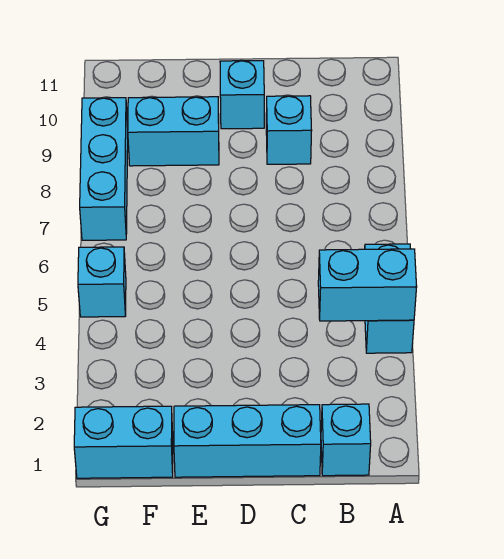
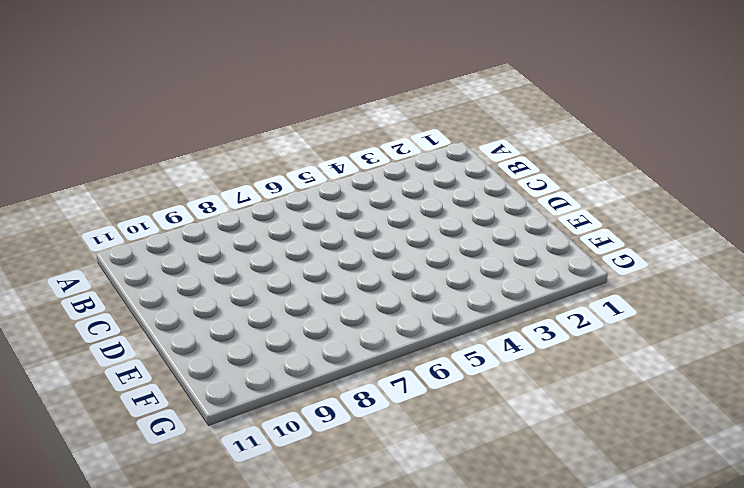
none -> cyan 1x2 brick [365,244,414,353]
none -> cyan 1x1 brick [321,404,371,476]

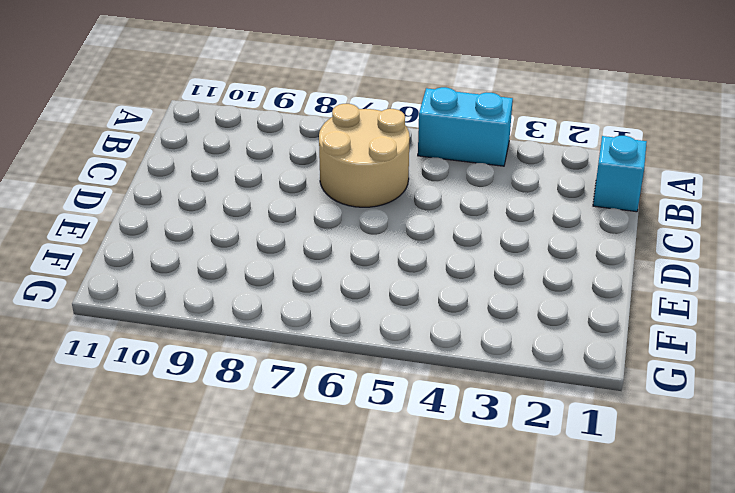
tan 2x2 round brick [319,104,410,207] -> none
none -> cyan 1x3 brick [174,405,321,477]
none -> cyan 1x1 brick [266,96,312,164]

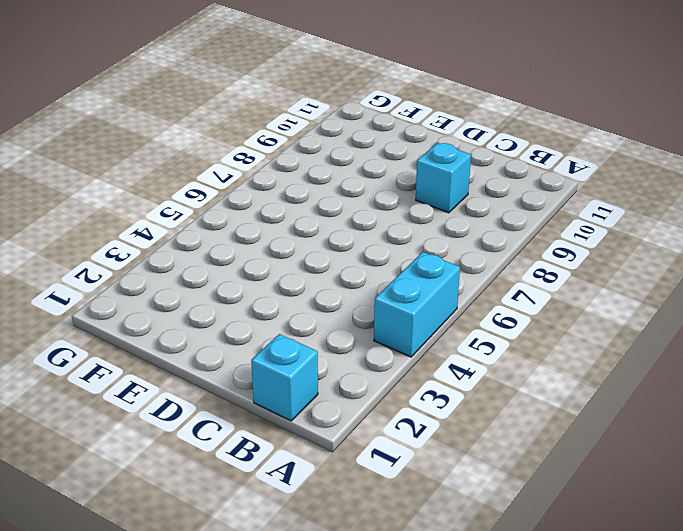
none -> cyan 1x3 brick [174,405,321,477]
none -> cyan 1x1 brick [220,61,264,129]

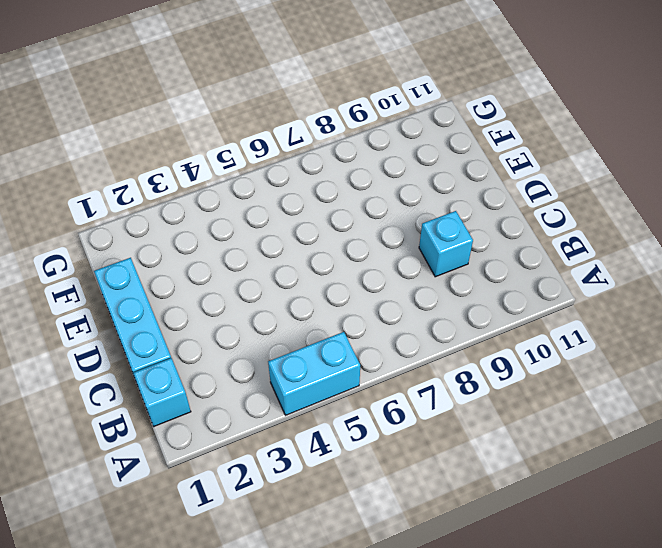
none -> cyan 1x1 brick [220,61,264,129]
none -> cyan 1x2 brick [128,97,219,166]

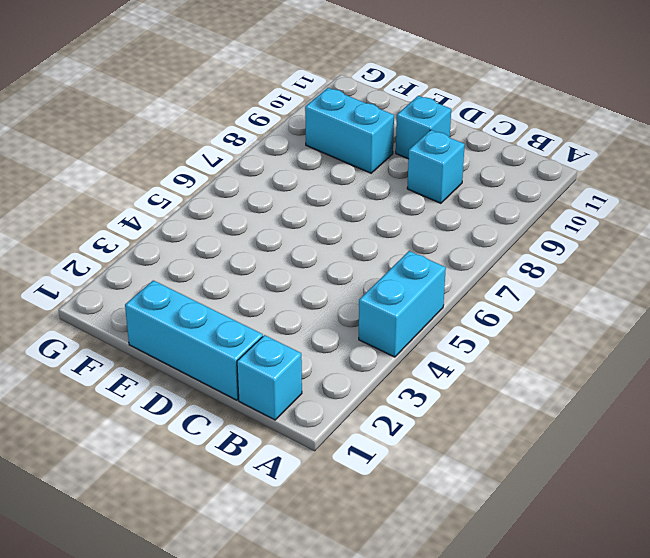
none -> cyan 1x2 brick [74,406,173,478]
none -> cyan 1x1 brick [78,247,126,317]

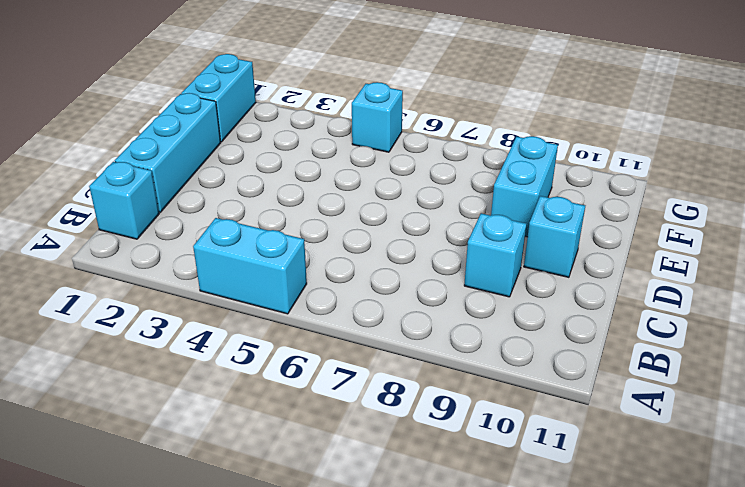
none -> cyan 1x3 brick [80,98,128,240]
none -> cyan 1x2 brick [318,249,417,321]

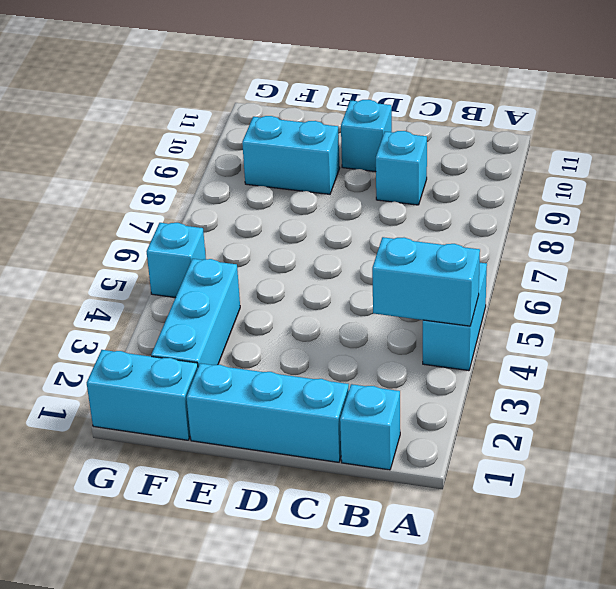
cyan 1x3 brick [151,259,240,367] -> cyan 1x3 brick moved to [80,98,128,240]

